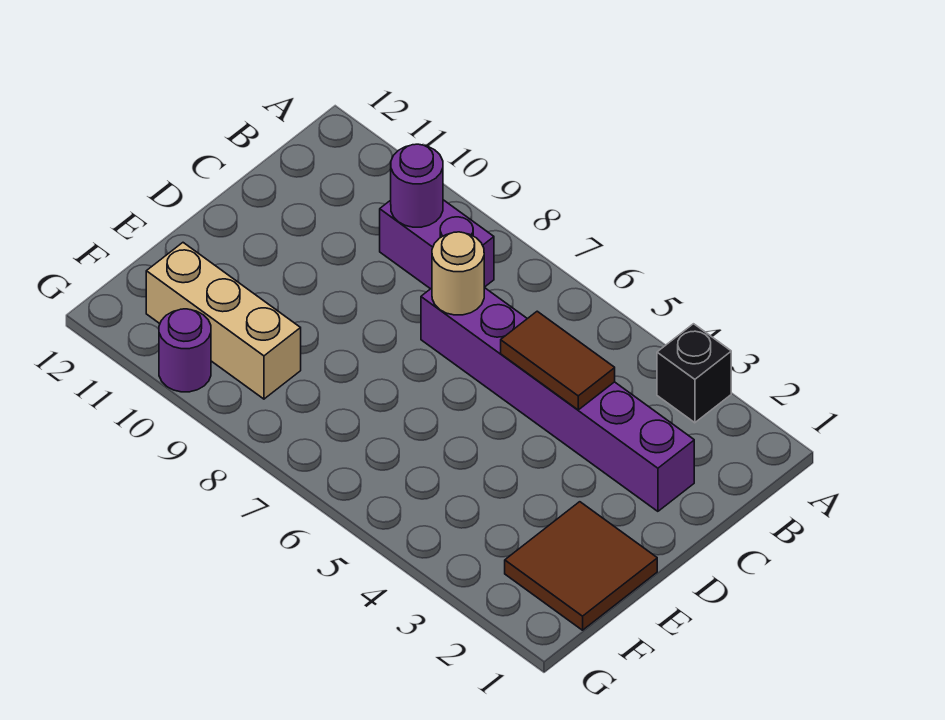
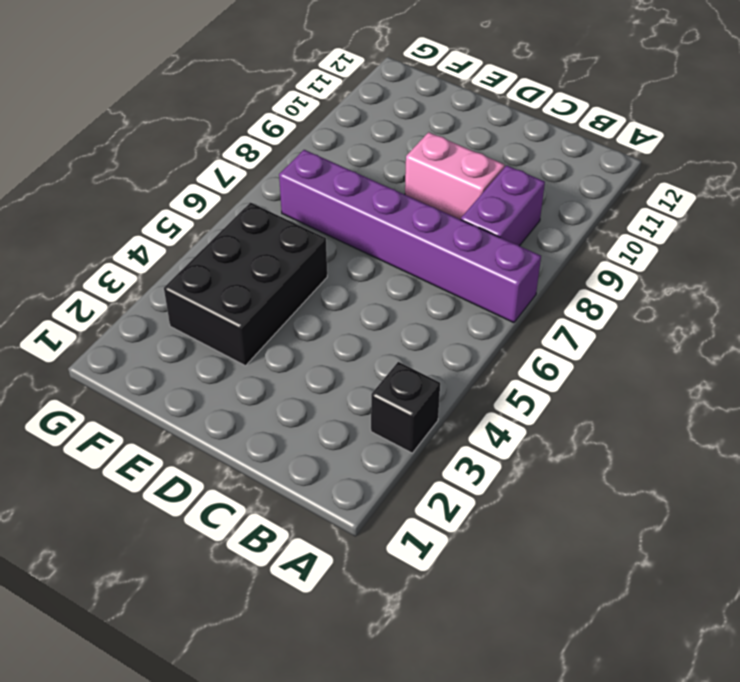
purple 1x6 brick [279,150,541,323] -> purple 1x6 brick turned to [421,288,694,511]
pink 1x2 brick [405,132,505,219] -> none
black 2x3 brick [164,202,327,366] -> none
none -> brown 2x2 tile [505,502,657,630]
none -> tan 1x3 brick [146,243,301,399]

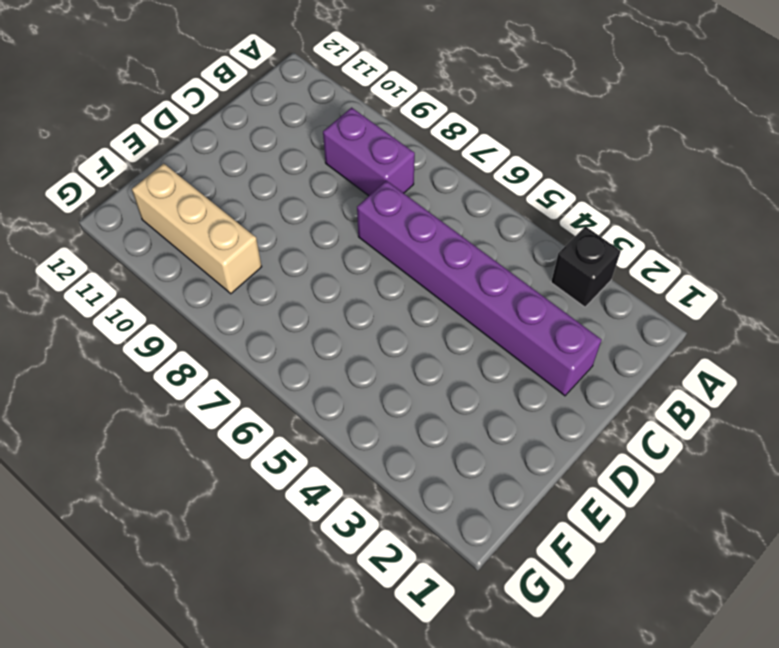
none -> brown 2x2 tile [505,502,657,630]
none -> purple 1x1 round brick [159,309,211,392]

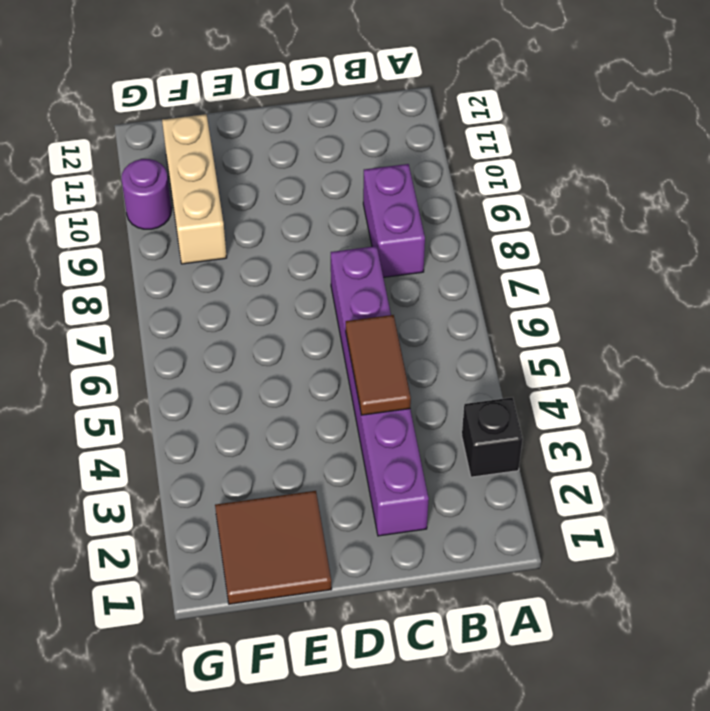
none -> purple 1x1 round brick [391,144,443,227]
none -> tan 1x1 round brick [432,232,484,315]

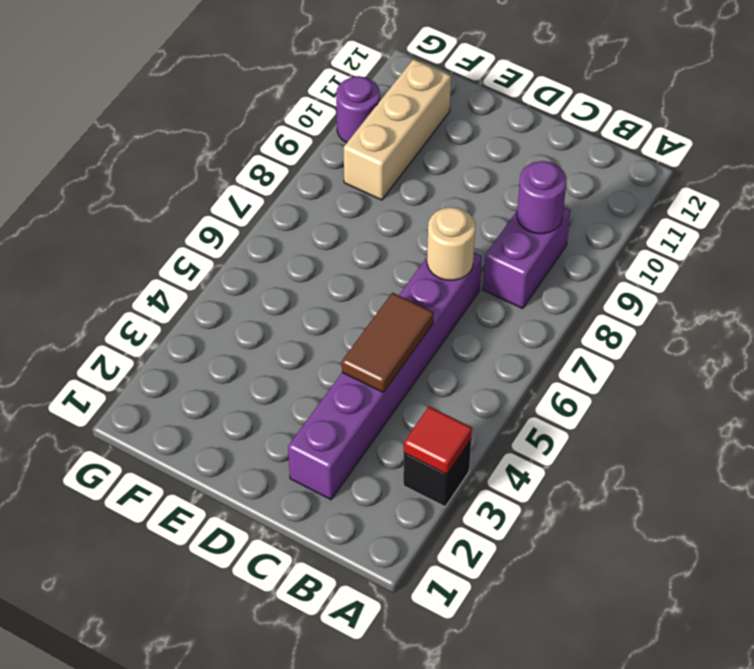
red 1x1 tile [404,406,472,474] -> none
none -> brown 2x2 tile [505,502,657,630]

